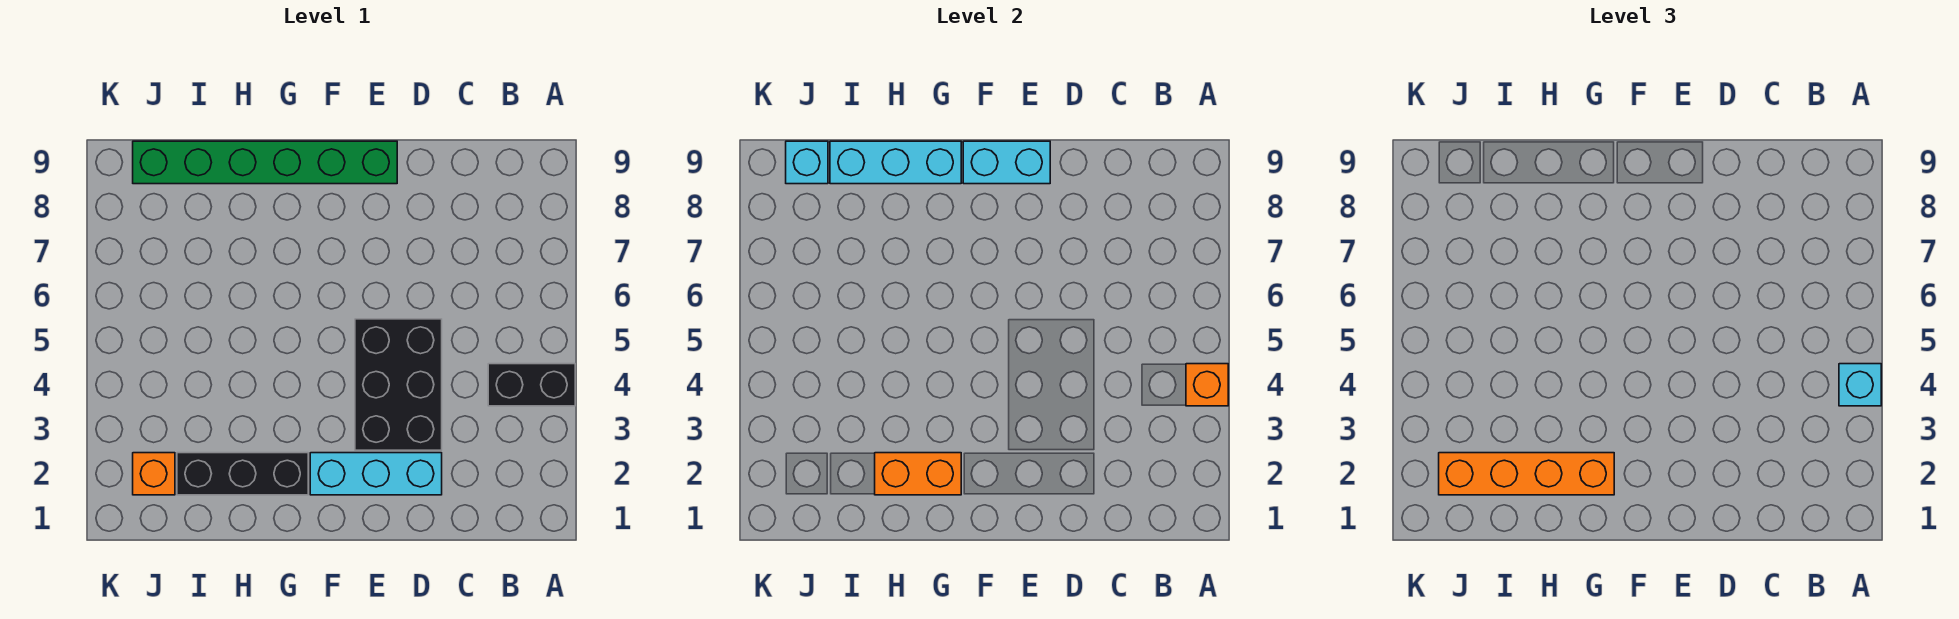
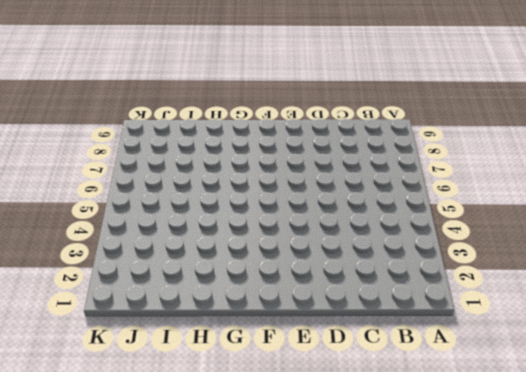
none -> black 1x2 brick [488,364,575,406]
none -> cyan 1x3 brick [310,453,442,495]
none -> black 2x3 brick [355,319,442,450]

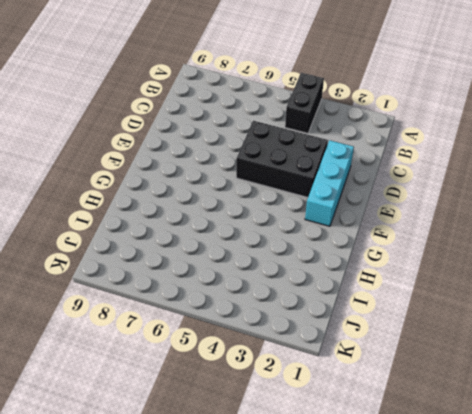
none -> green 1x6 brick [133,141,397,184]
none -> black 1x3 brick [177,453,308,495]
none -> orange 1x1 brick [133,453,175,495]

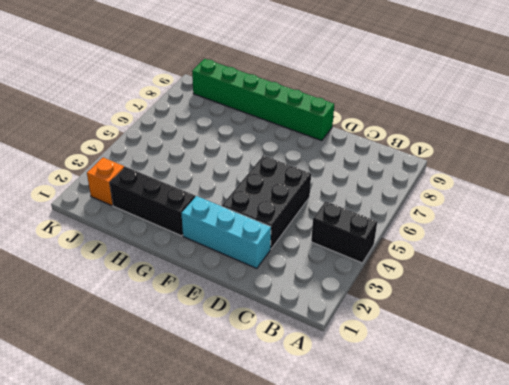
none -> orange 1x1 brick [1186,364,1228,406]
none -> cyan 1x2 brick [963,141,1050,184]
none -> orange 1x2 brick [875,453,961,495]

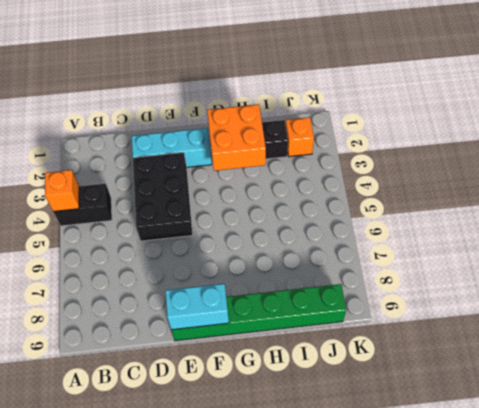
orange 2x2 brick [207,104,266,171] -> orange 1x2 brick [875,453,961,495]
none -> cyan 1x3 brick [830,141,961,184]
none -> cyan 1x1 brick [786,141,828,184]
none -> cyan 1x1 brick [1839,364,1881,406]

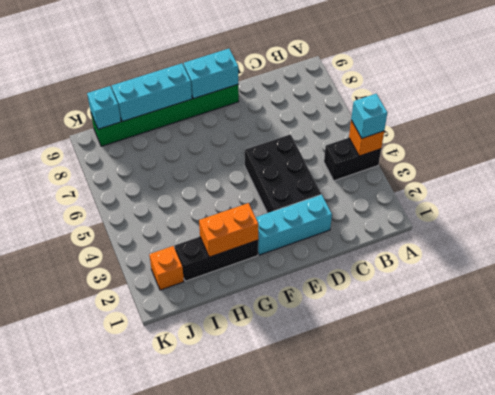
none -> orange 1x4 brick [1439,453,1614,495]

